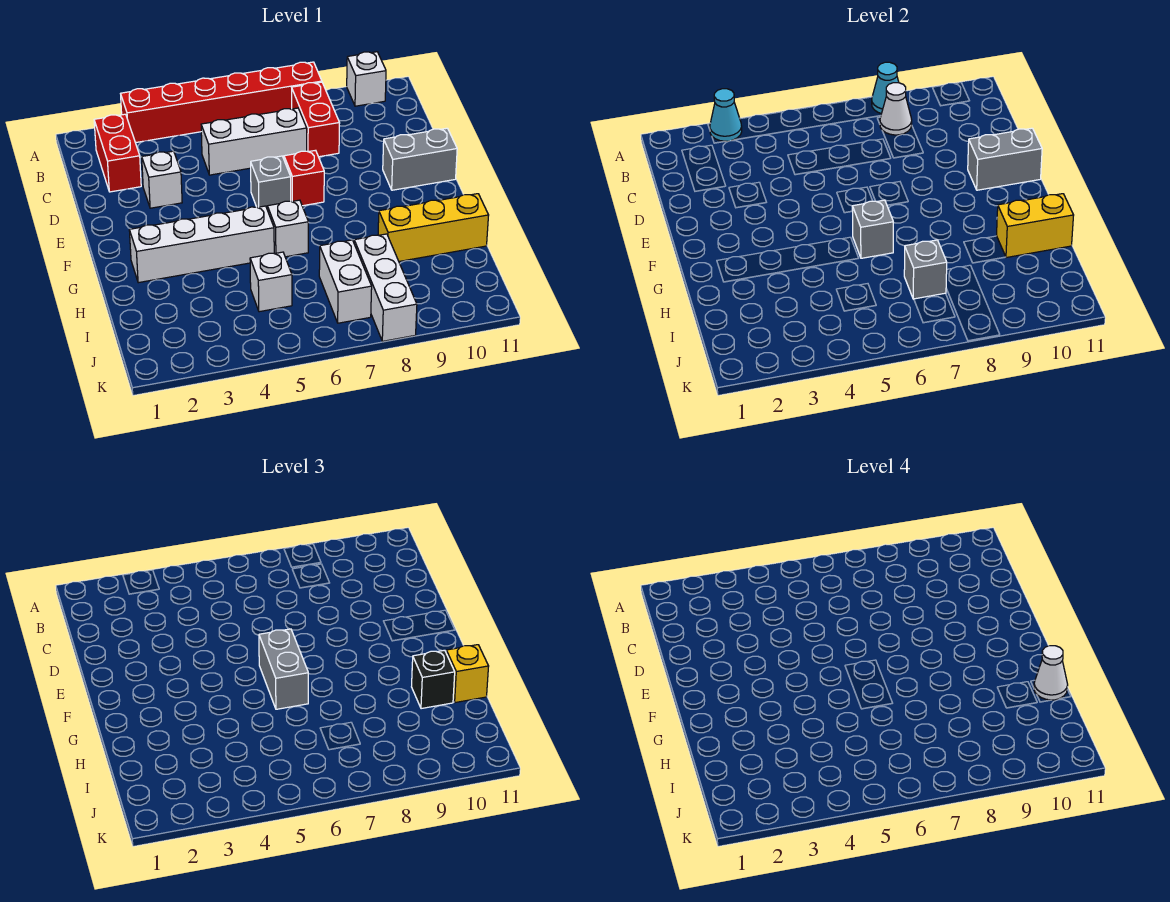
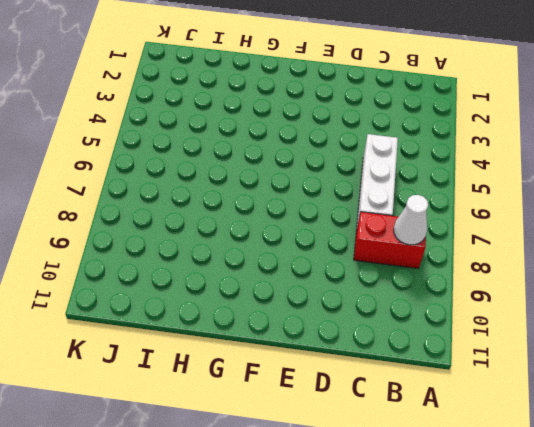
none -> red 1x6 brick [121,62,322,143]
none -> white 1x1 brick [347,52,386,106]
none -> red 1x2 brick [94,114,141,192]

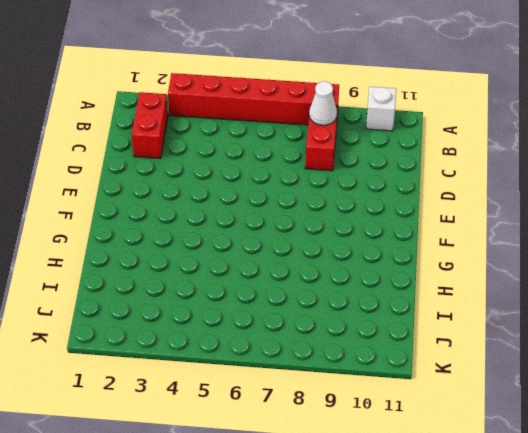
none -> white 1x3 brick [201,108,307,175]
none -> white 1x1 brick [142,151,182,208]
none -> grey 1x1 brick [251,156,291,208]

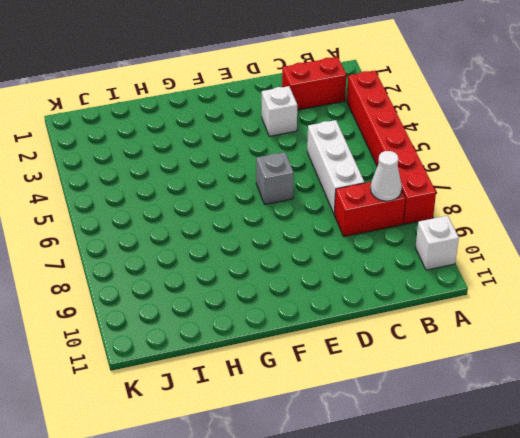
none -> red 1x1 brick [284,150,324,206]
none -> grey 1x2 brick [383,128,457,190]
none -> white 1x4 brick [129,206,274,283]

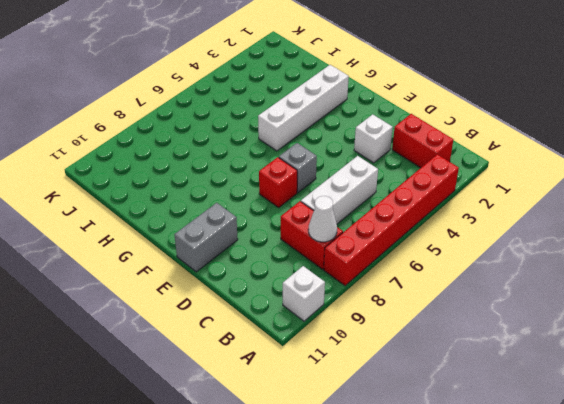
none -> white 1x1 brick [267,200,308,257]
none -> yellow 1x3 brick [378,194,489,261]
none -> white 1x1 brick [250,252,292,312]

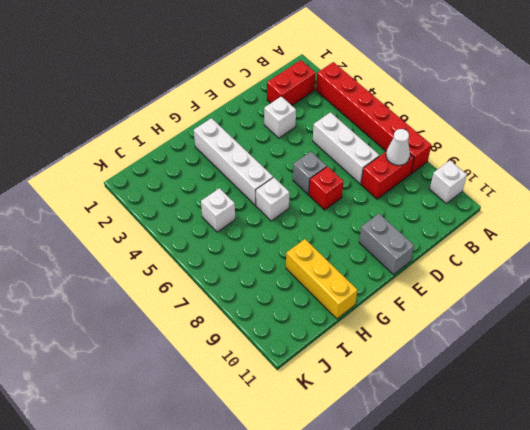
none -> white 1x2 brick [319,240,372,323]
none -> white 1x3 brick [354,234,417,341]
none -> cyan 1x1 cone [710,89,742,141]

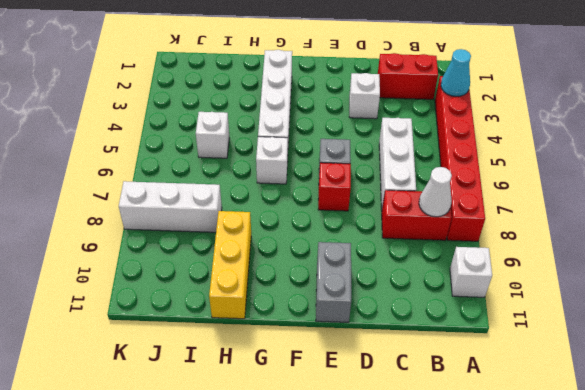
none -> white 1x2 brick [319,240,372,323]
none -> cyan 1x1 cone [872,62,899,114]
none -> grey 1x2 brick [968,128,1042,190]

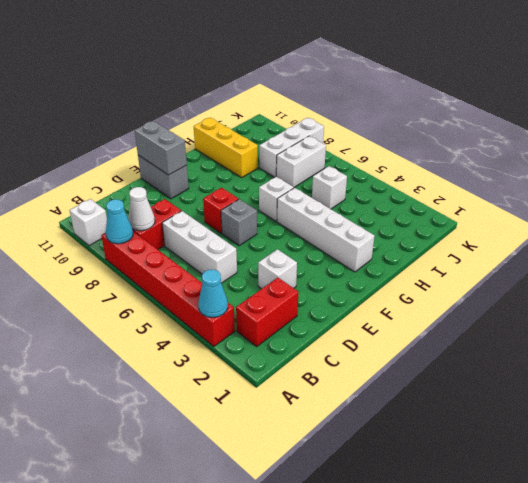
none -> grey 1x1 brick [852,200,893,258]
none -> yellow 1x2 brick [997,194,1074,258]
none -> grey 1x1 brick [904,240,947,299]

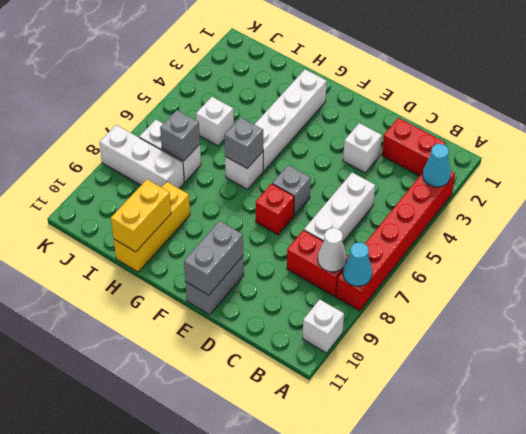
none -> grey 1x2 brick [259,629,308,709]
none -> black 1x1 brick [412,650,455,709]
none -> yellow 1x1 brick [446,645,489,703]

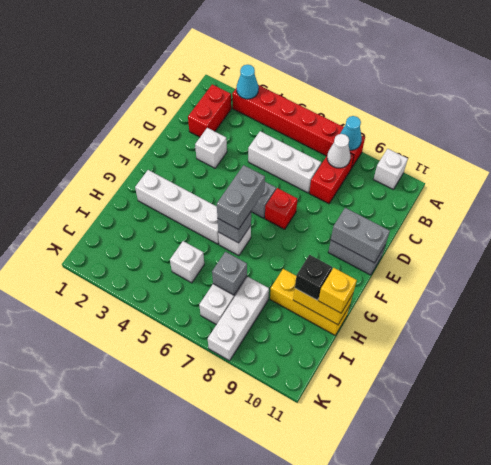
none -> white 1x1 cone [1034,646,1068,700]

